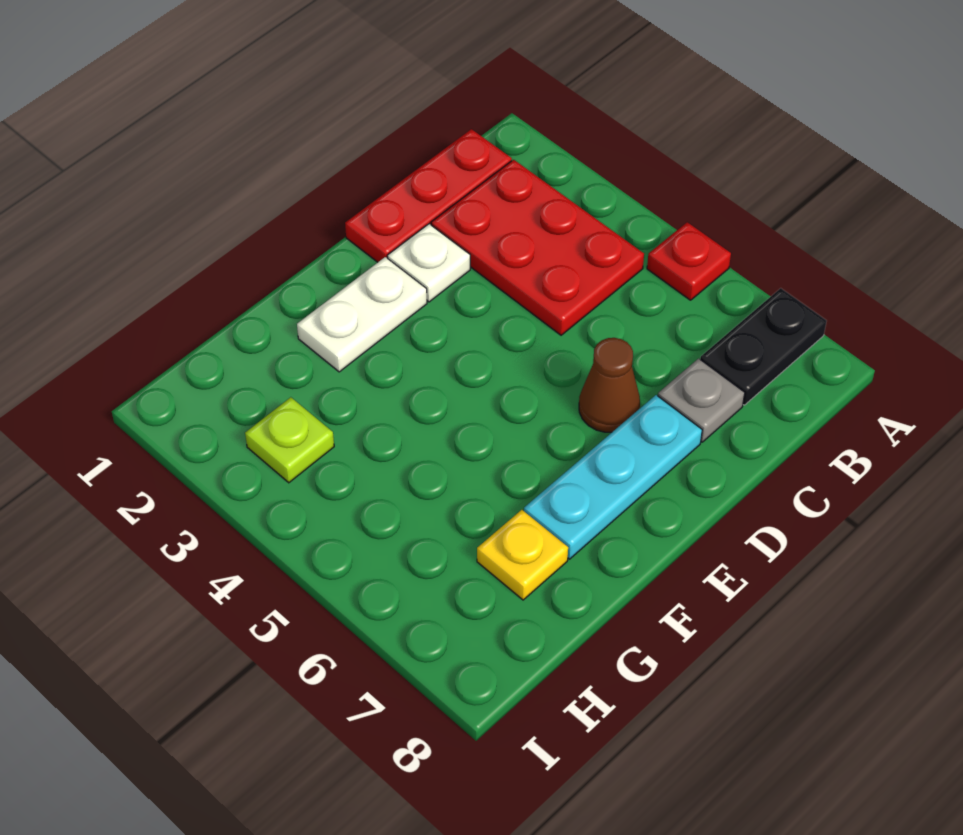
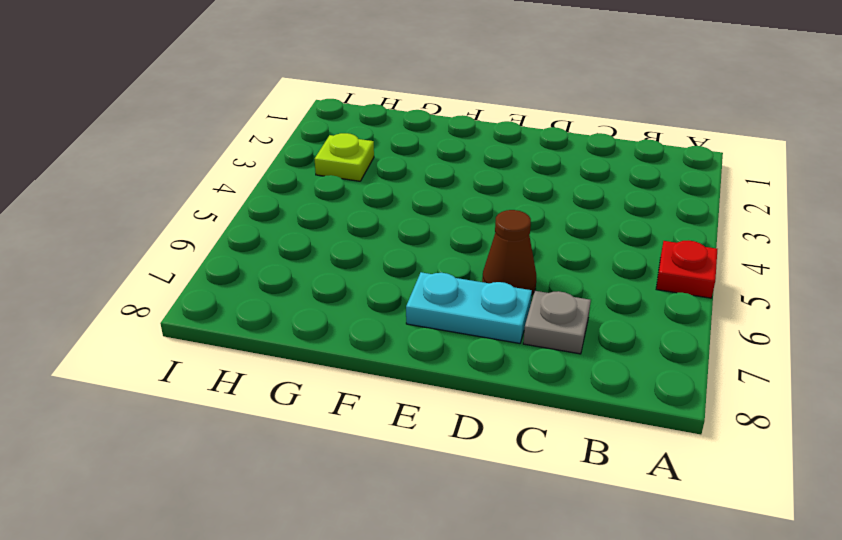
cyan 1x2 plate [406,272,532,343] -> cyan 1x3 plate [524,395,702,559]
none -> black 1x2 plate [700,288,827,405]
none -> red 1x3 plate [345,129,512,262]

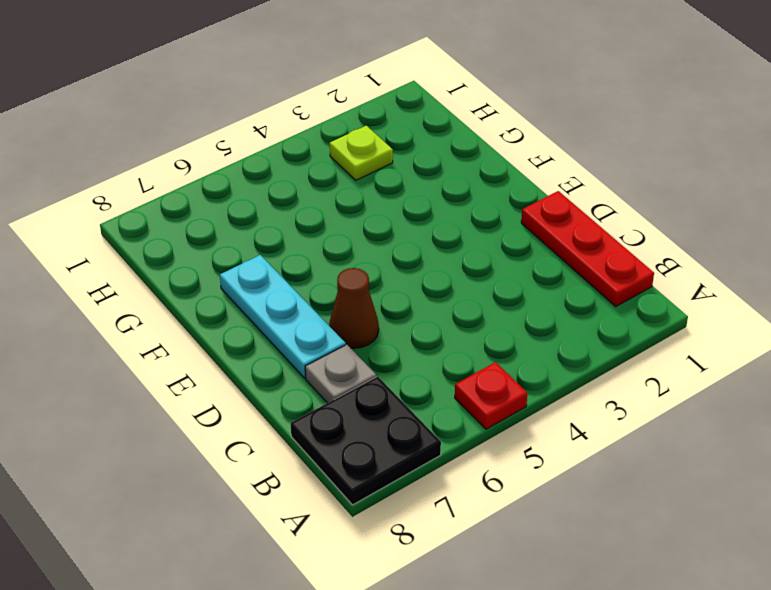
black 2x2 plate [291,376,441,505] -> black 1x2 plate [700,288,827,405]
none -> red 2x3 plate [431,160,644,335]
none -> white 1x1 plate [387,224,470,302]

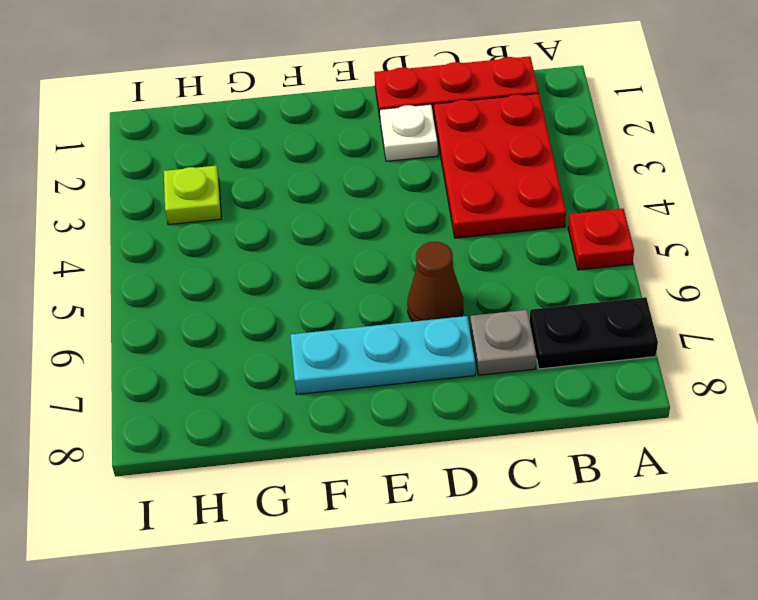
none -> white 1x2 plate [297,257,427,372]
none -> yellow 1x1 plate [477,510,568,600]

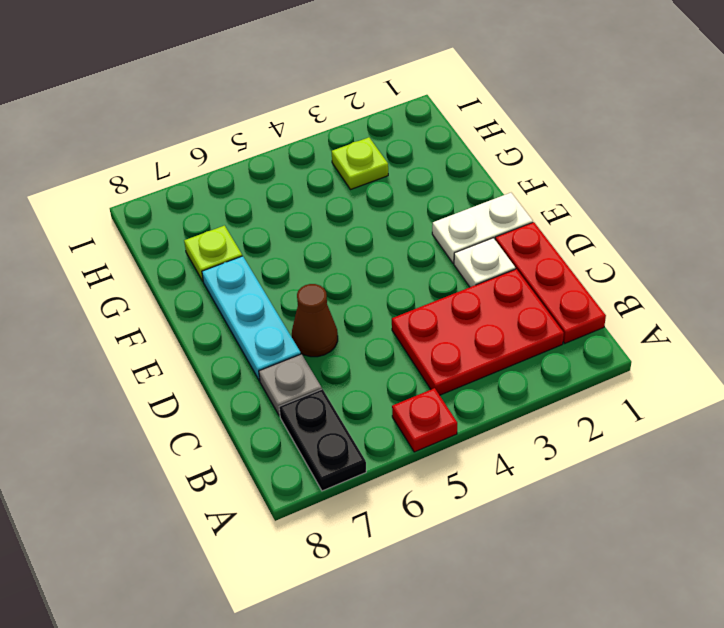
white 1x2 plate [432,193,533,263] -> white 1x2 plate turned to [297,257,427,372]
lime 1x1 plate [184,226,242,281] -> yellow 1x1 plate [477,510,568,600]

